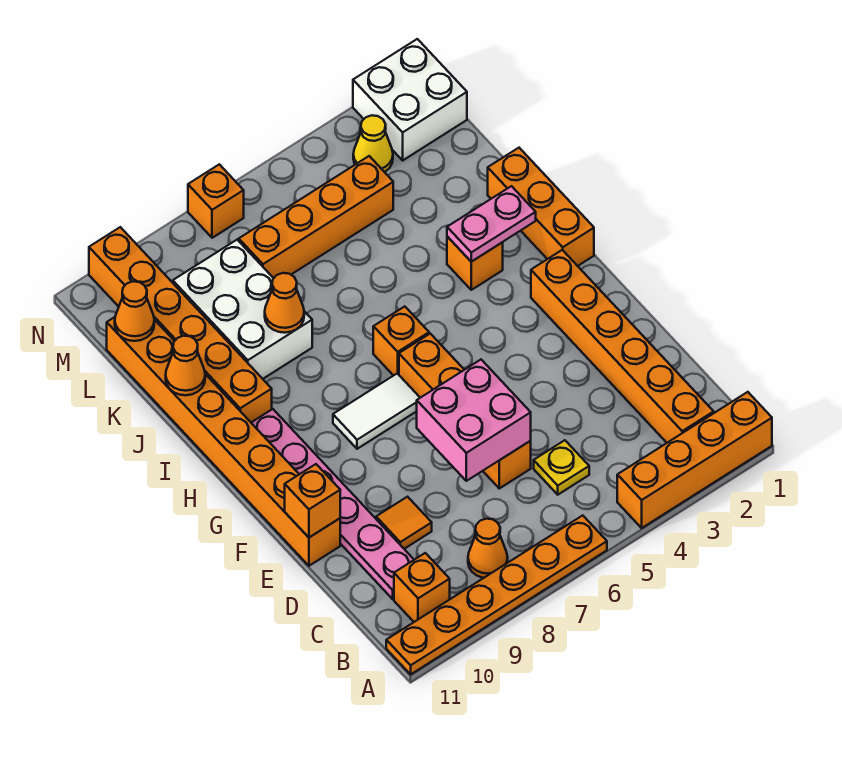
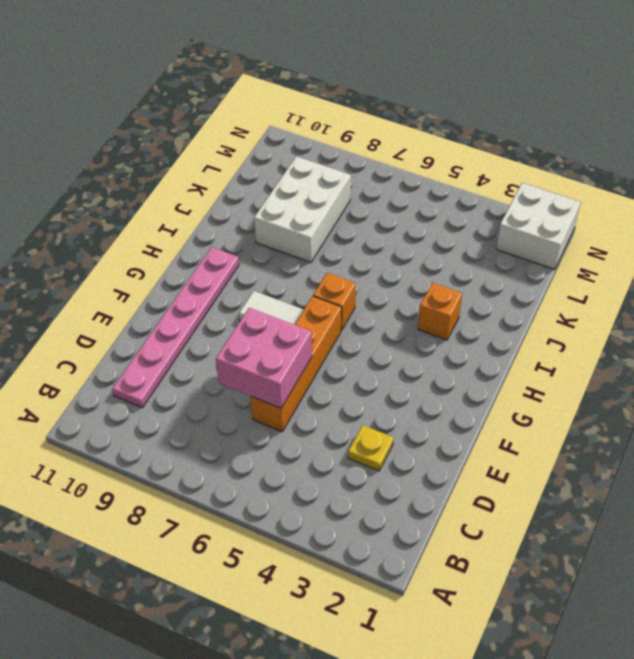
yellow 1x1 plate [348,425,394,471] -> yellow 1x1 plate moved to [534,440,589,495]
none -> orange 1x4 brick [617,392,772,528]
none -> orange 1x6 plate [386,515,607,674]
none -> orange 1x6 brick [531,250,714,443]

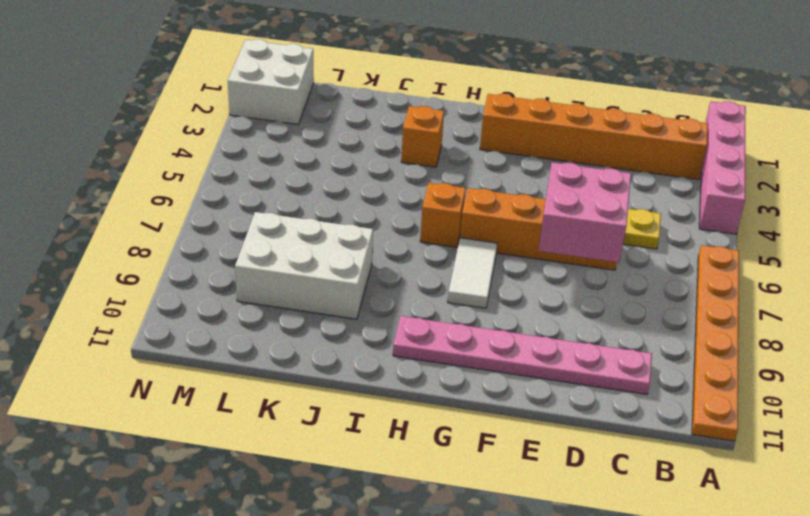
pink 1x4 brick [699,101,746,234] -> orange 1x4 brick [617,392,772,528]
none -> orange 1x1 cone [468,519,508,578]
none -> orange 1x1 brick [394,553,450,622]
none -> orange 1x1 tile [376,497,432,549]

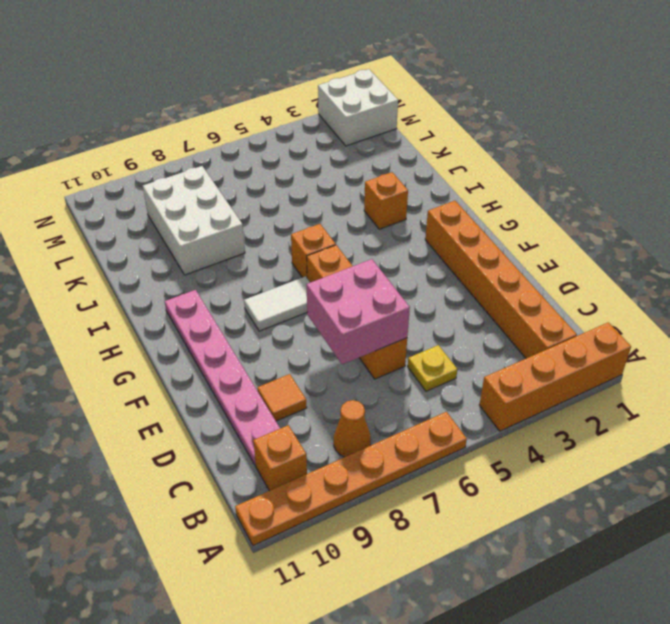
none -> orange 1x8 brick [107,317,340,566]
none -> orange 1x3 brick [488,148,594,266]
none -> orange 1x6 brick [89,227,272,422]

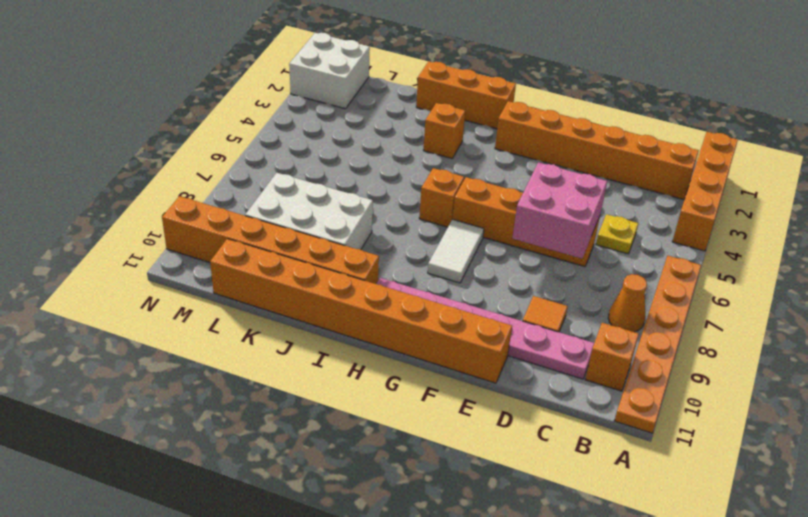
none -> orange 1x4 brick [239,156,393,278]
none -> yellow 1x1 cone [353,115,393,172]
none -> orange 1x1 brick [188,164,244,238]

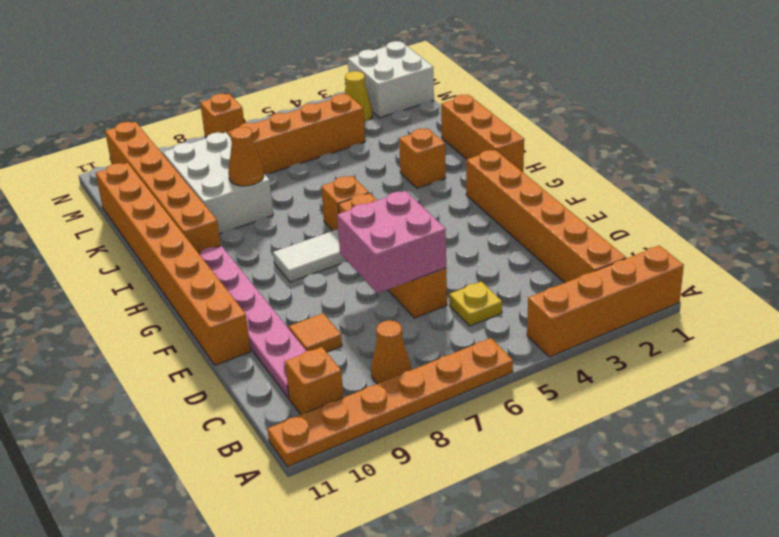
none -> orange 1x1 brick [285,464,340,537]
none -> pink 1x2 plate [447,186,536,262]
none -> orange 1x1 cone [166,336,205,395]

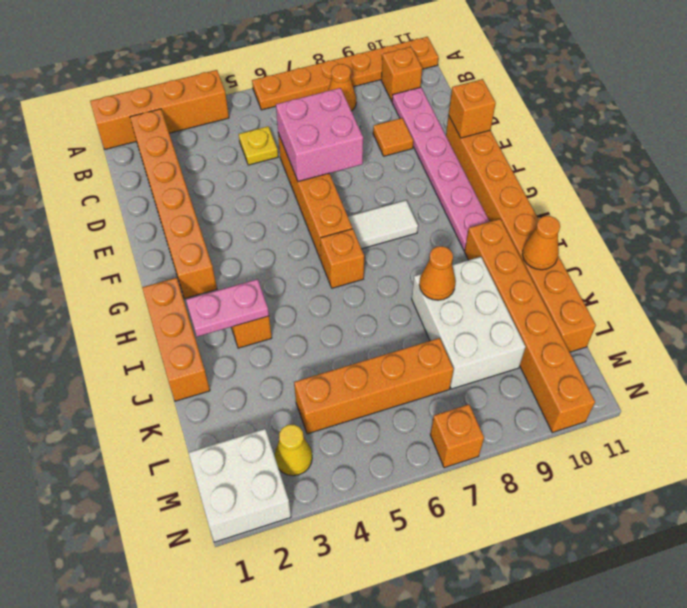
none -> orange 1x1 cone [115,281,154,341]

